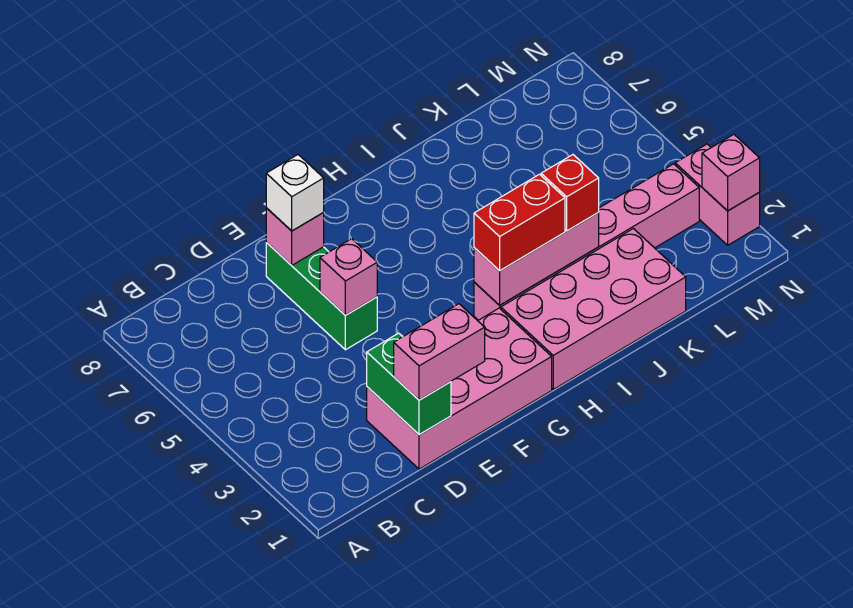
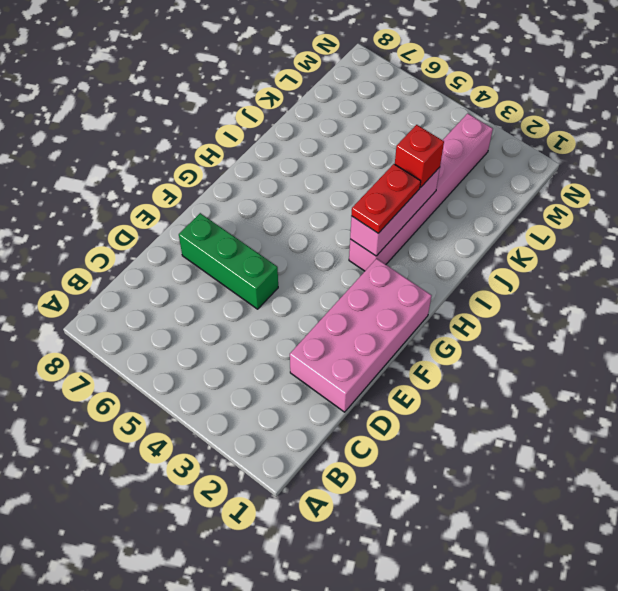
red 1x2 plate [351,164,421,233] -> red 1x2 brick [474,174,565,271]
none -> pink 2x4 brick [501,229,686,389]
none -> pink 1x2 brick [675,144,760,245]
none -> green 1x2 brick [367,333,451,435]

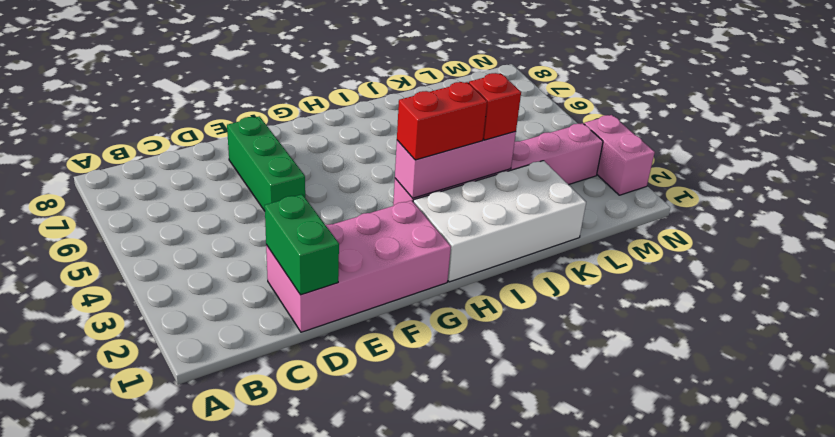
white 2x4 brick [413,161,586,282] -> pink 2x4 brick [501,229,686,389]
none -> pink 1x1 brick [320,239,377,315]
none -> pink 1x1 brick [266,208,324,265]
none -> pink 1x1 brick [702,134,760,211]

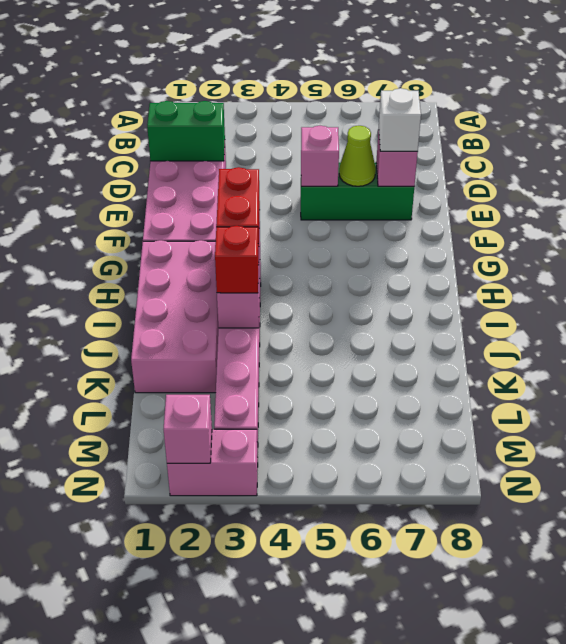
lime 1x1 cone [339,126,376,186] -> none
none -> pink 1x2 brick [394,304,485,400]

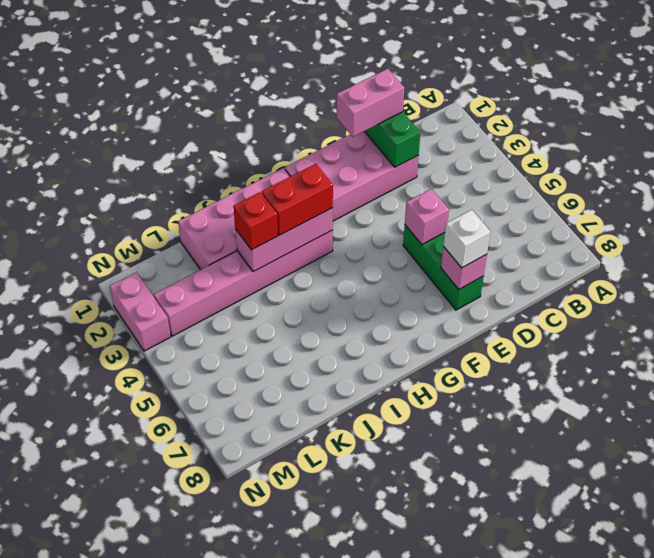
none -> pink 1x1 brick [702,134,760,211]

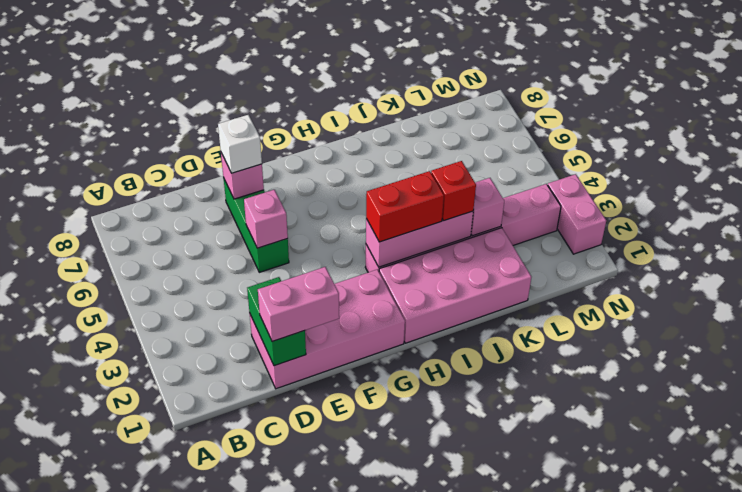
pink 1x1 brick [471,178,504,236] -> pink 1x1 brick moved to [702,134,760,211]

